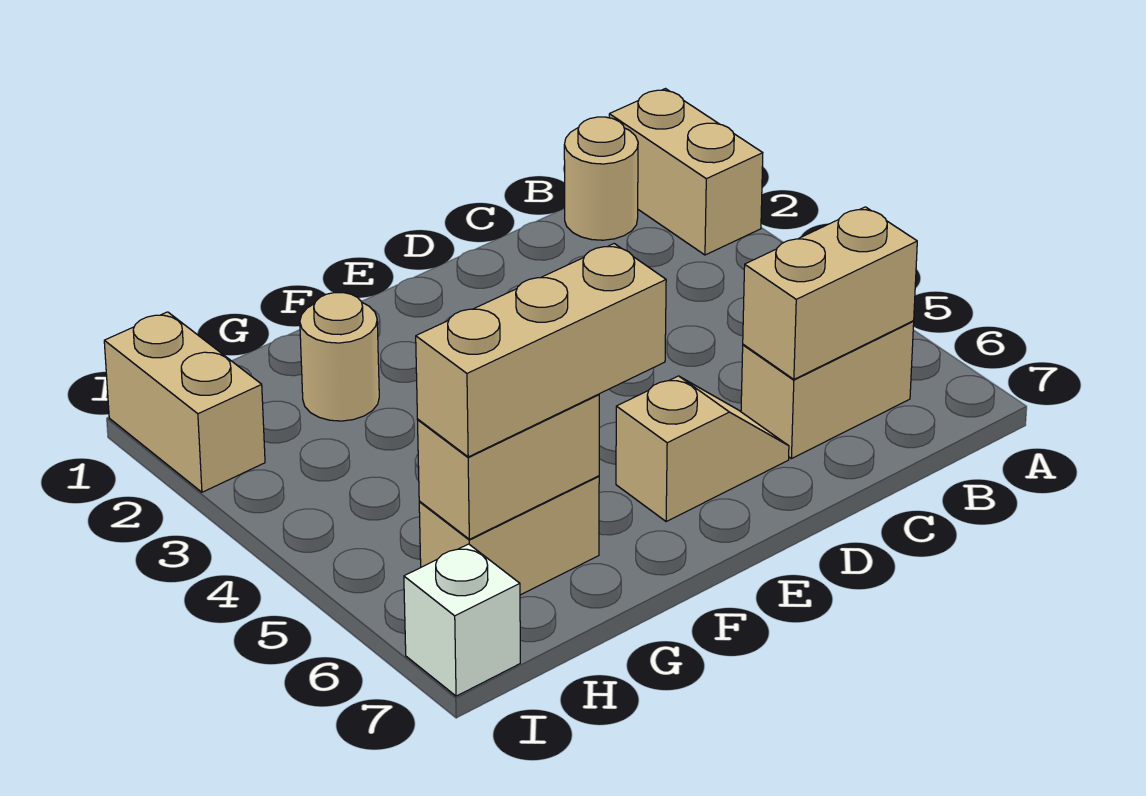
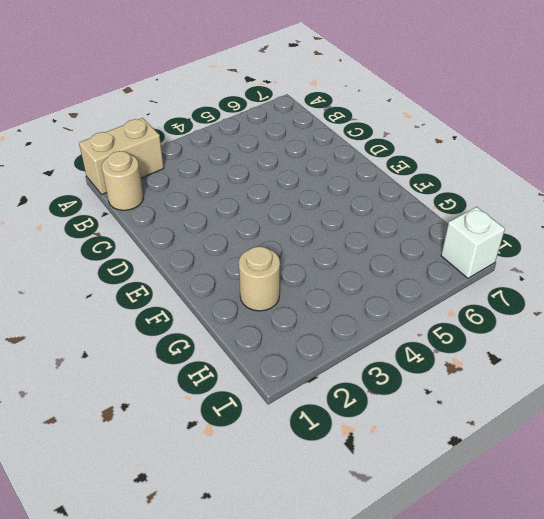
none -> tan 1x2 brick [741,321,914,459]
none -> tan 1x2 slope [616,376,789,522]

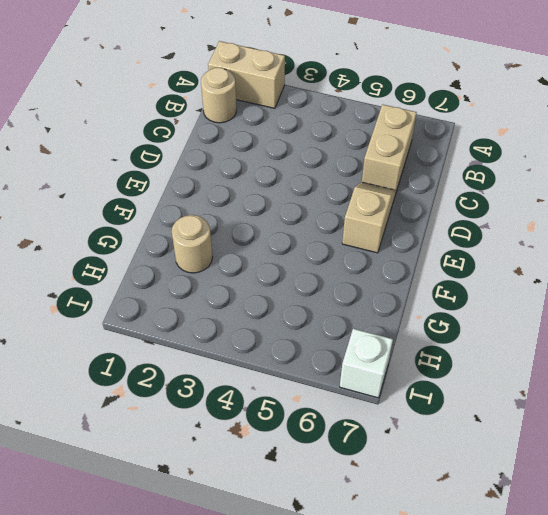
none -> tan 1x2 brick [419,476,599,595]
none -> tan 1x2 brick [104,312,265,492]

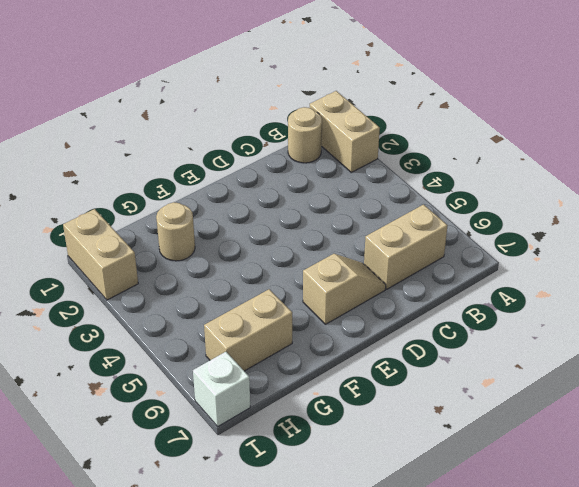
none -> tan 1x2 brick [743,207,917,379]
none -> tan 1x2 brick [418,394,599,539]

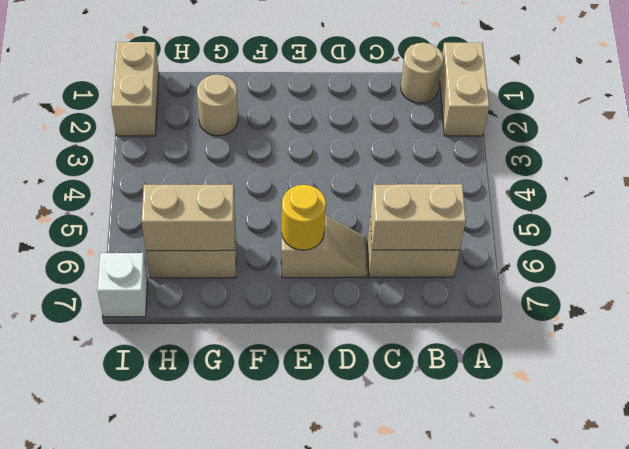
yellow 1x1 round brick [282,185,326,250] -> none
none -> tan 1x3 brick [416,244,666,457]

